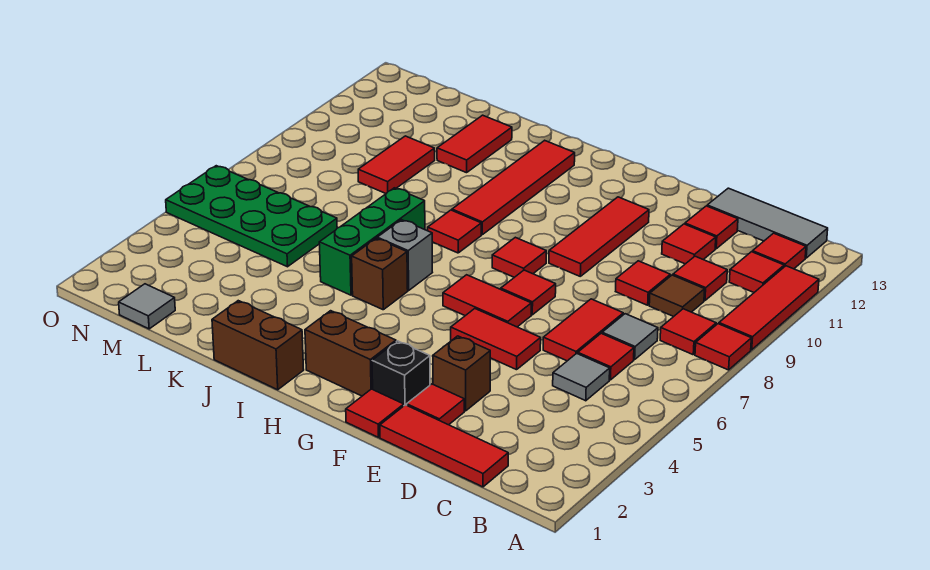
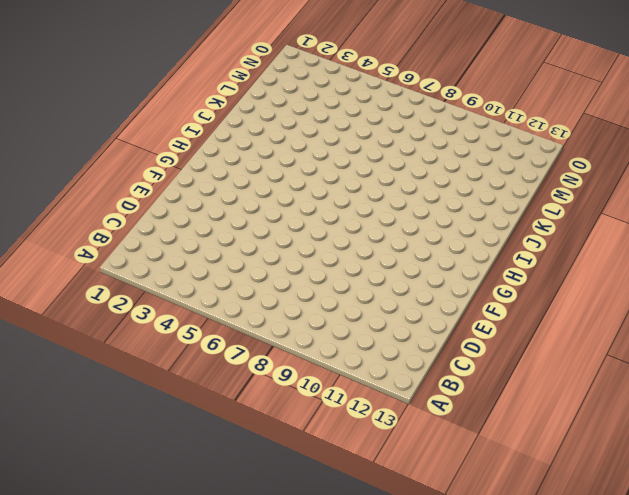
none -> red 1x1 tile [695,324,751,370]
none -> red 1x3 tile [719,266,819,350]
none -> red 1x1 tile [660,309,716,355]
none -> red 1x1 tile [729,252,784,292]

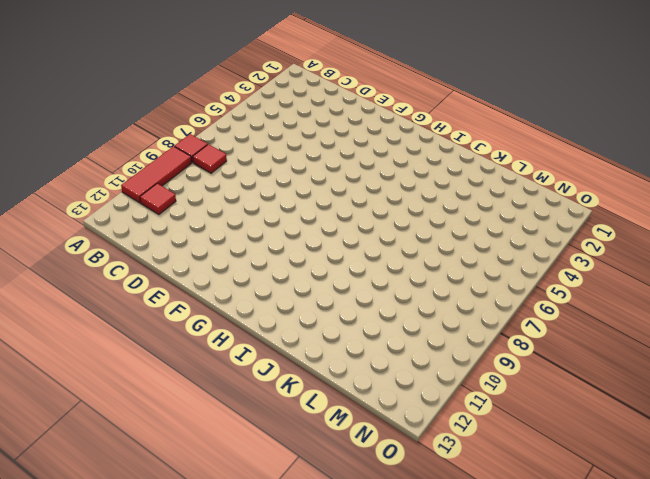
none -> red 1x1 tile [752,233,806,269]
none -> grey 1x3 tile [707,188,828,258]
none -> red 1x3 tile [380,405,508,487]
none -> grey 1x1 tile [553,353,610,401]

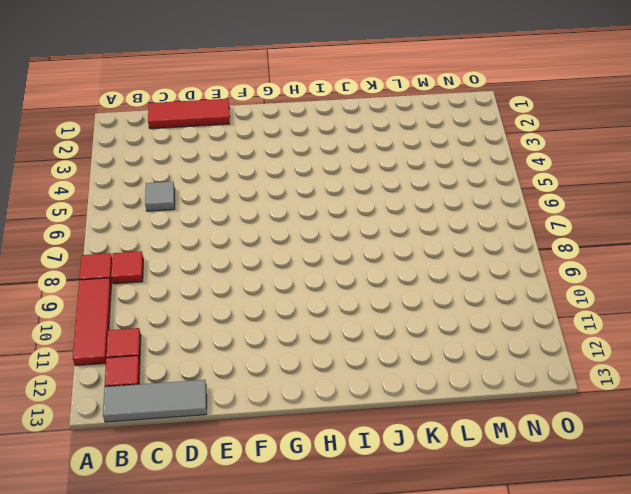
none -> red 1x1 tile [578,333,634,380]
none -> grey 1x1 tile [602,314,658,360]
none -> brown 1x1 tile [649,275,705,317]
none -> red 1x1 tile [673,256,727,301]

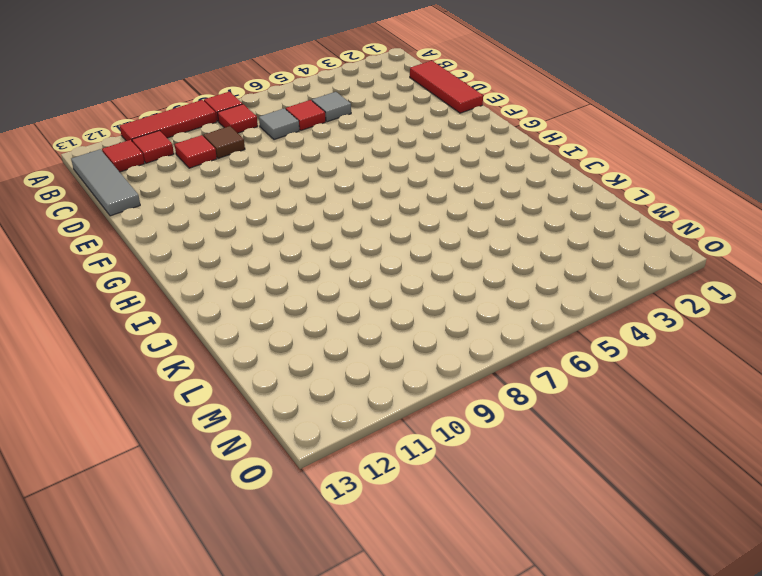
none -> red 1x2 tile [543,299,623,361]
none -> red 1x1 tile [616,261,670,305]
none -> red 1x1 tile [662,224,716,264]
none -> red 1x1 tile [685,206,738,249]

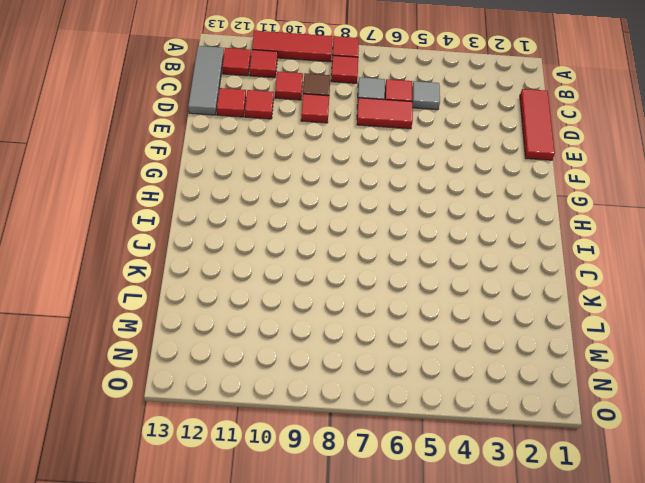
none -> red 1x1 tile [407,384,464,425]
none -> brown 1x1 brick [433,336,490,411]
none -> red 1x2 tile [451,309,541,370]
none -> red 1x1 tile [346,389,404,437]

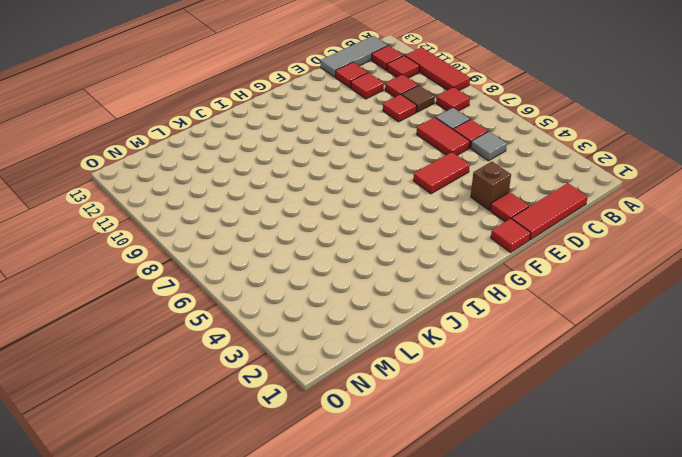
none -> red 1x1 tile [695,324,751,370]
none -> black 1x1 brick [372,341,430,405]
none -> red 1x2 tile [443,275,531,327]
none -> red 1x1 tile [501,270,556,315]

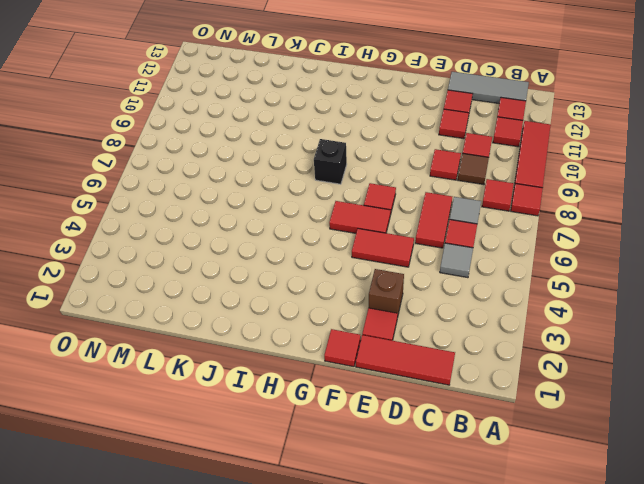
black 1x1 brick [314,139,347,184] -> black 1x1 brick moved to [372,341,430,405]
none -> red 1x3 tile [549,197,649,276]
none -> brown 1x2 brick [305,311,396,396]
none -> red 1x1 tile [492,237,546,277]
none -> brown 1x2 brick [212,301,304,390]

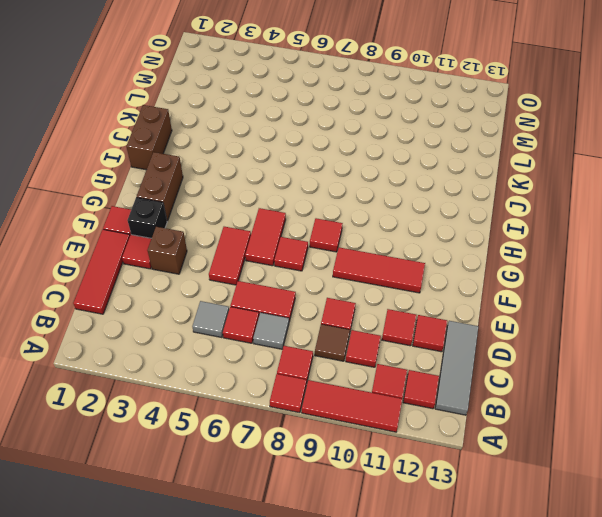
none -> brown 1x1 brick [352,238,408,310]
none -> grey 1x1 brick [377,220,432,290]
none -> red 1x1 tile [428,210,481,253]
none -> red 1x4 tile [452,140,575,235]

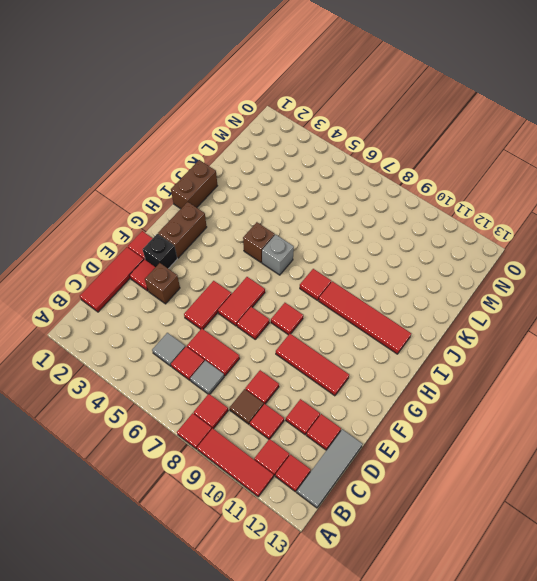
none -> green 1x3 brick [319,188,425,295]
none -> red 1x2 tile [437,115,512,173]
none -> green 2x4 plate [166,166,337,267]
none -> red 1x2 tile [358,136,435,193]

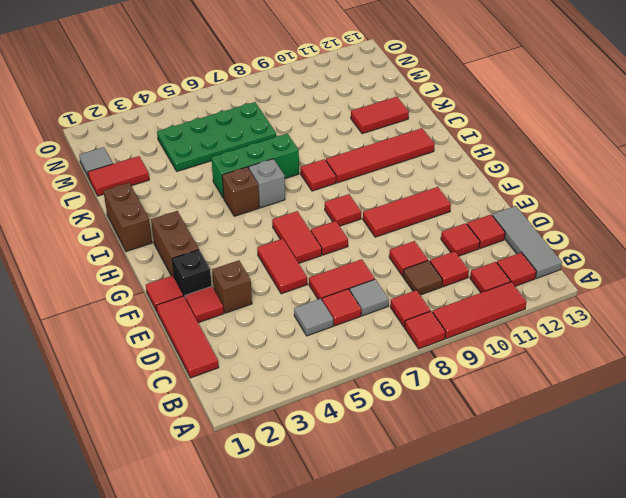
red 1x2 tile [88,156,149,196] -> red 1x2 tile moved to [358,136,435,193]
green 2x4 plate [157,102,276,171] -> green 2x4 plate turned to [166,166,337,267]

